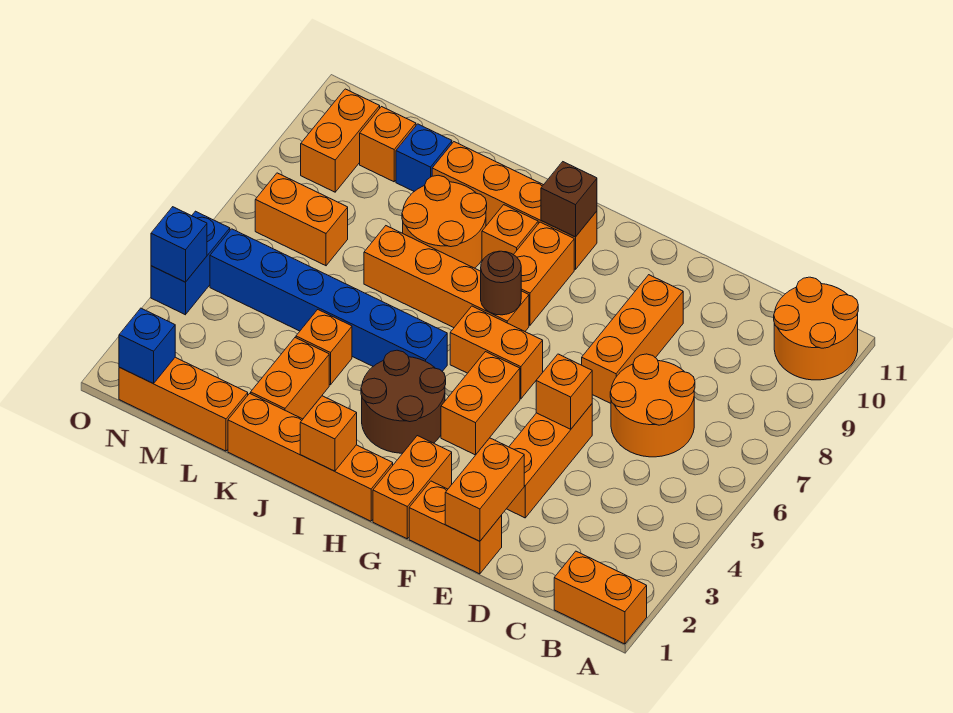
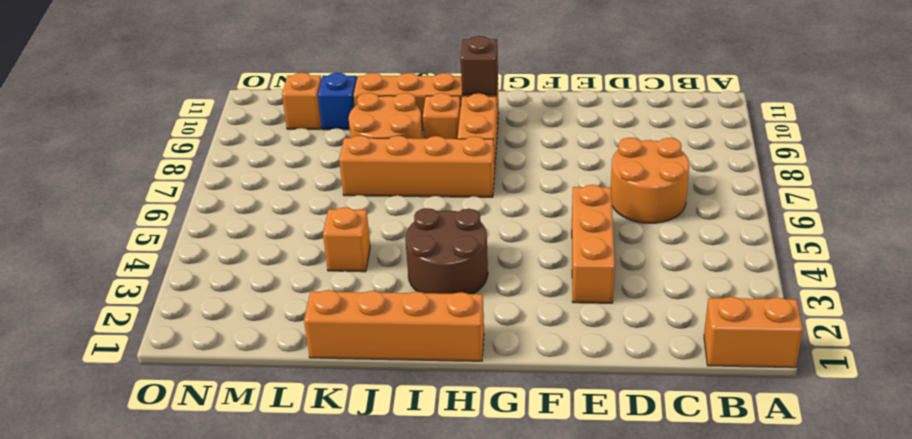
none -> orange 2x2 round brick [774,277,858,380]
none -> orange 1x2 brick [409,481,502,574]
none -> orange 1x3 brick [582,275,683,403]
none -> orange 1x2 brick [373,436,452,539]

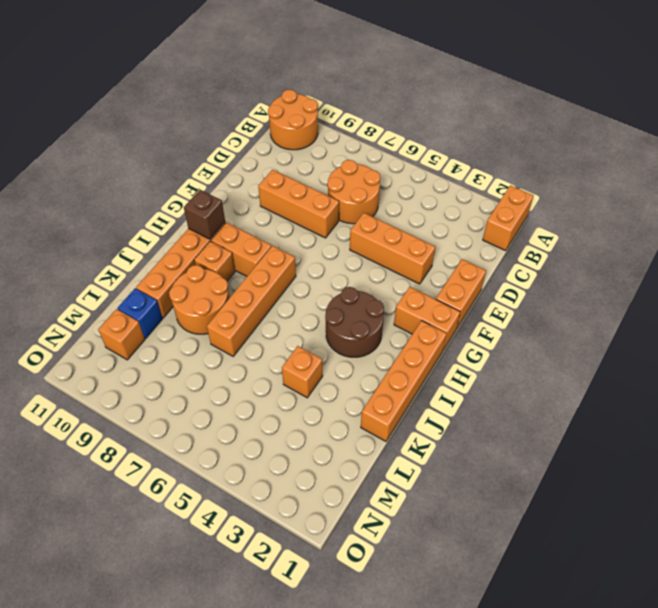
none -> orange 1x2 brick [441,352,520,455]
none -> orange 1x2 brick [450,306,543,399]
none -> blue 1x6 brick [210,229,447,371]
none -> orange 1x2 brick [251,338,329,419]

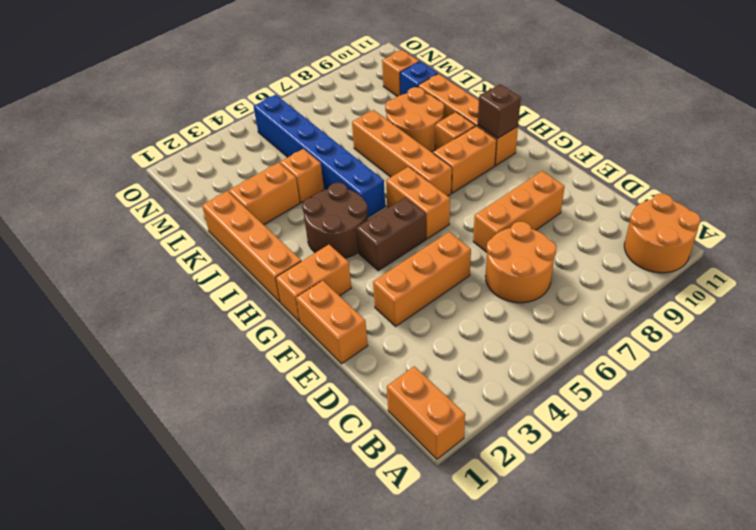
brown 1x2 brick [357,197,426,271] -> orange 1x2 brick [441,352,520,455]
none -> orange 1x3 brick [119,357,248,451]
none -> orange 1x2 brick [255,173,348,266]
none -> orange 1x2 brick [301,89,380,192]
none -> blue 1x2 brick [151,211,230,315]

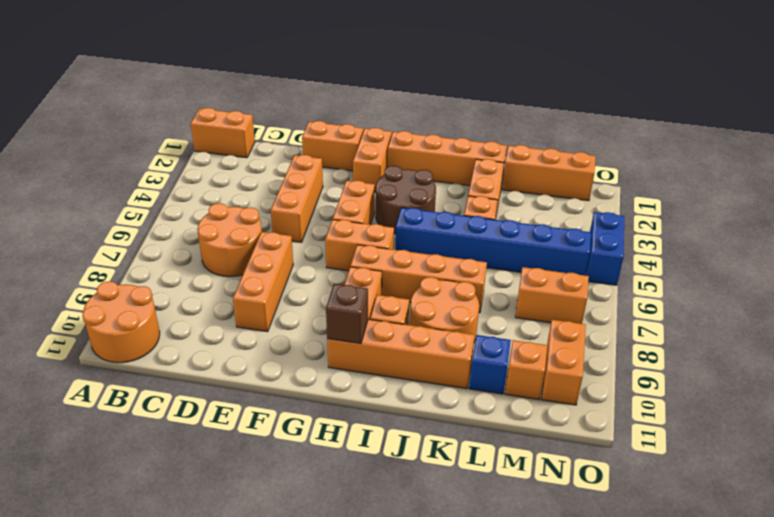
none -> orange 1x2 brick [445,438,524,541]
none -> orange 1x1 brick [536,354,592,429]
none -> brown 1x1 round brick [481,251,521,315]
none -> orange 1x1 brick [300,396,357,471]

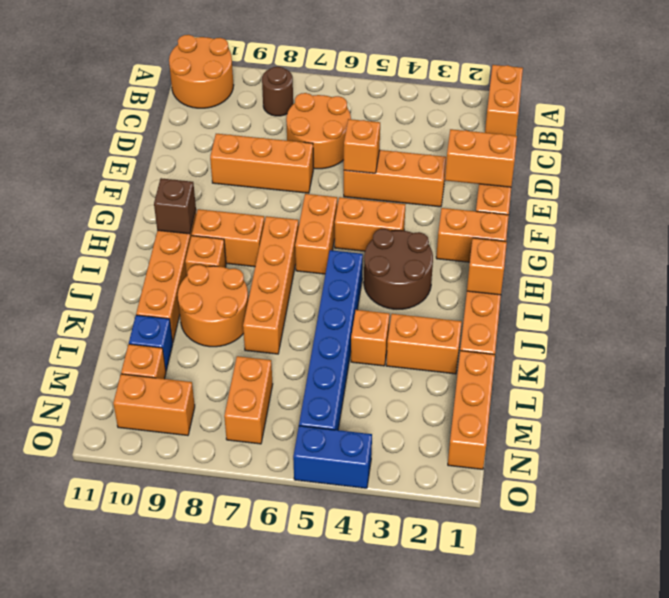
brown 1x1 round brick [262,67,293,116] -> brown 1x1 round brick moved to [481,251,521,315]
none -> blue 1x1 brick [119,308,175,383]
none -> blue 1x1 brick [151,207,207,282]

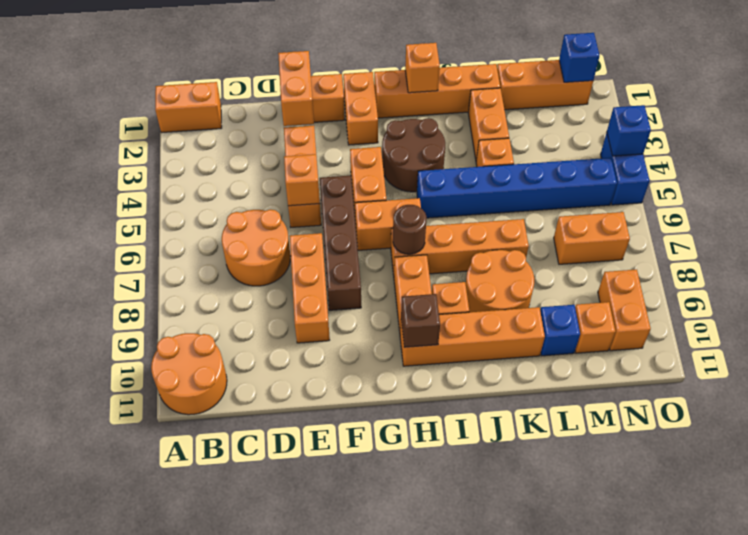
brown 1x4 brick [320,176,361,310] -> none

